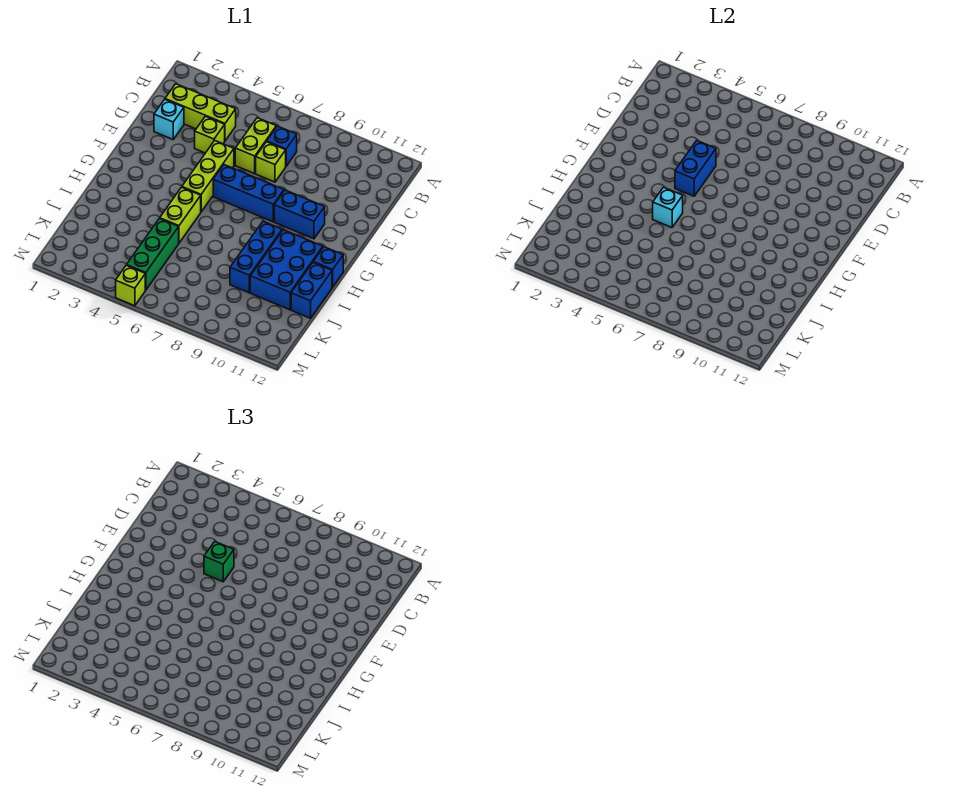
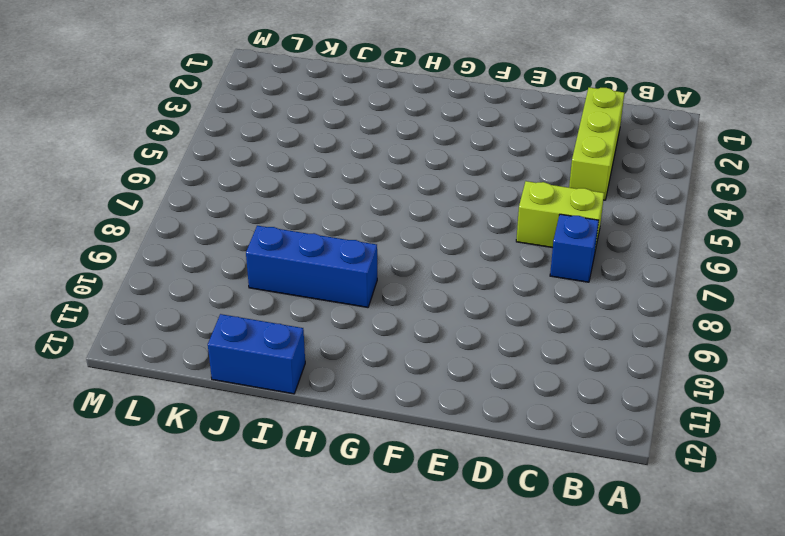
none -> cyan 1x1 brick [154,99,184,139]
none -> lime 1x1 brick [195,116,225,153]
none -> lime 1x1 brick [256,142,286,182]

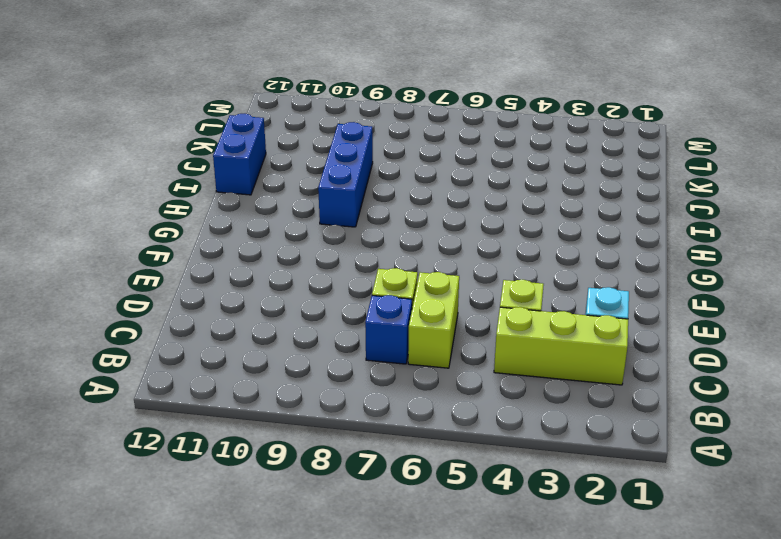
none -> lime 1x3 brick [182,141,234,212]
none -> blue 1x3 brick [213,165,284,222]
none -> blue 1x2 brick [274,190,325,239]

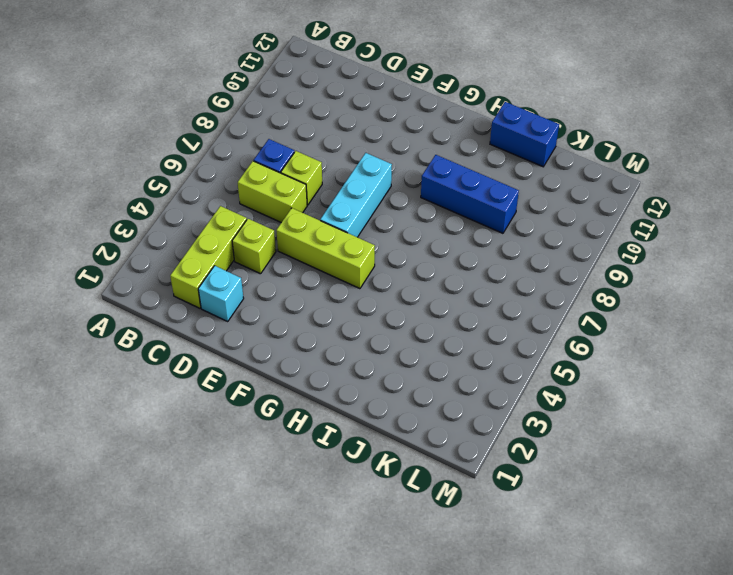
cyan 1x3 brick [320,153,392,237] -> blue 1x3 brick [213,165,284,222]
none -> blue 1x2 brick [274,190,325,239]
none -> lime 1x2 brick [160,187,201,243]
none -> blue 2x3 brick [250,230,323,310]

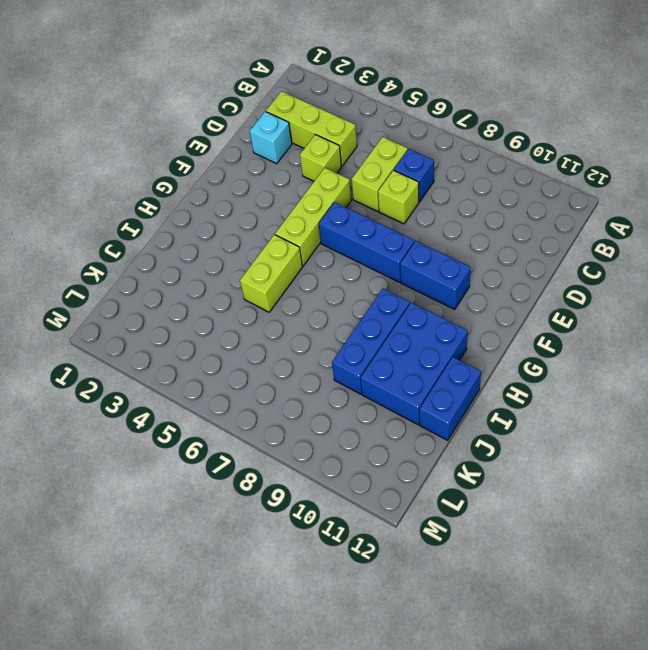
none -> blue 1x1 brick [313,247,343,287]
none -> green 1x3 brick [127,219,179,290]
none -> lime 1x1 brick [116,265,145,306]

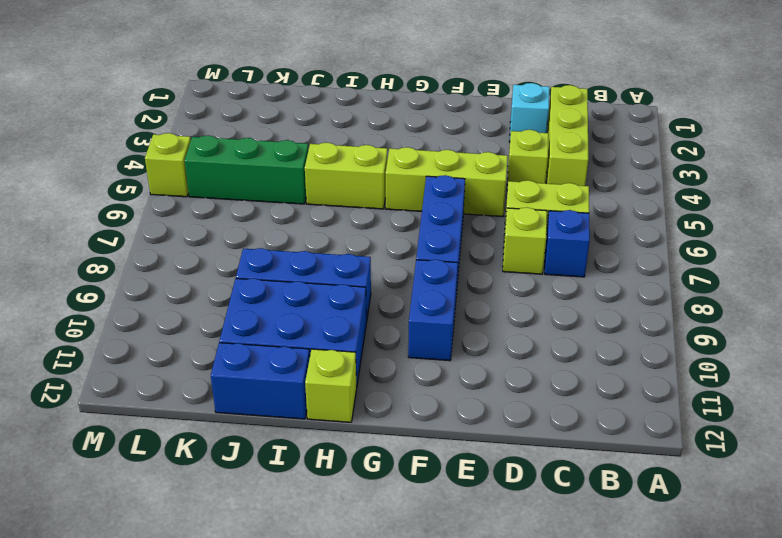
lime 1x1 brick [305,349,357,422] -> blue 1x1 brick [313,247,343,287]
none -> blue 1x2 brick [675,141,716,196]
none -> cyan 1x1 brick [653,187,683,228]
none -> green 1x1 brick [204,542,234,582]

